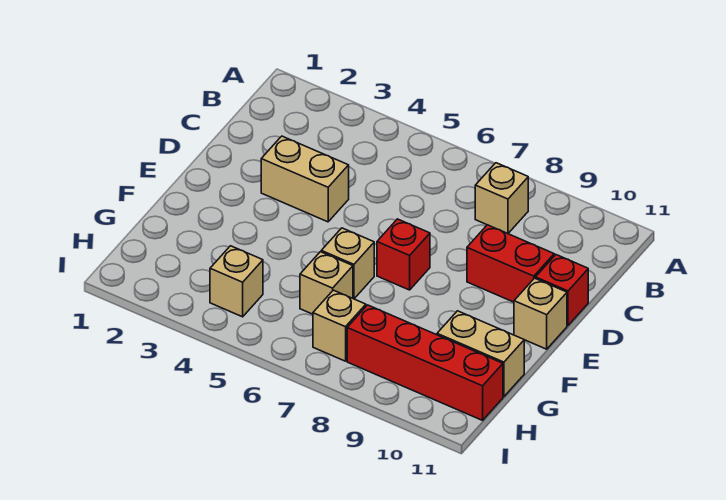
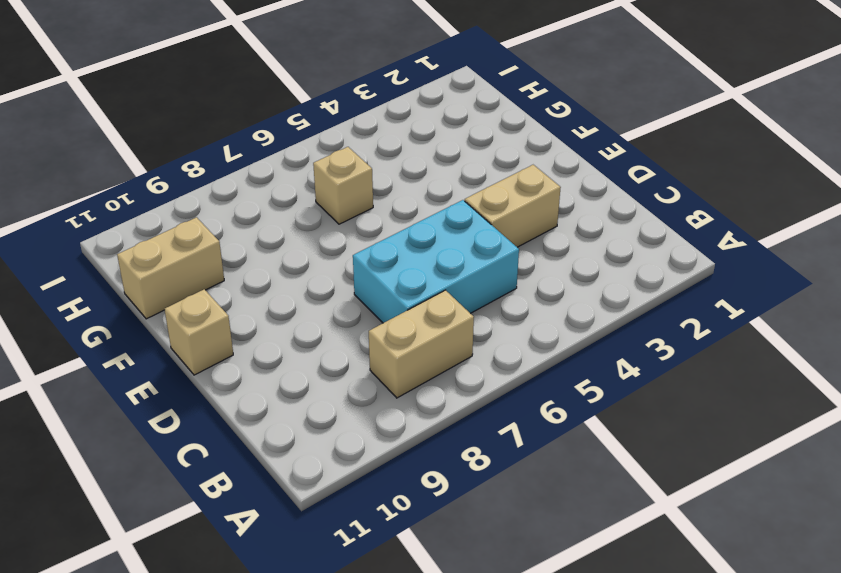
tan 1x2 brick [369,290,474,398] -> tan 1x1 brick [475,163,528,234]
cyan 2x3 brick [353,200,519,323] -> none
none -> red 1x2 brick [467,225,554,302]
none -> red 1x1 brick [535,255,588,325]
none -> red 1x1 brick [377,219,430,290]

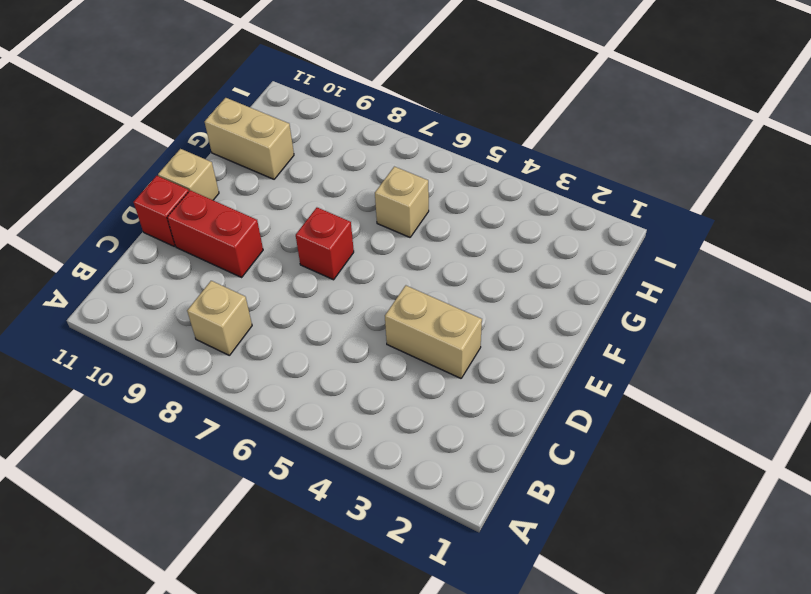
none -> tan 1x1 brick [321,228,374,299]
none -> tan 1x1 brick [210,246,263,317]
none -> tan 1x1 brick [313,290,366,361]

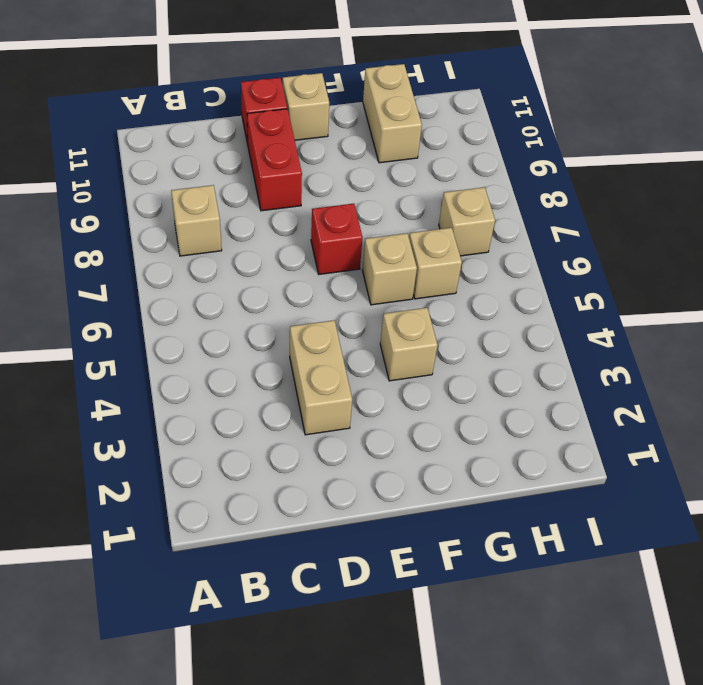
tan 1x1 brick [380,308,438,381] -> tan 1x1 brick moved to [210,246,263,317]
none -> red 1x4 brick [347,305,503,420]

